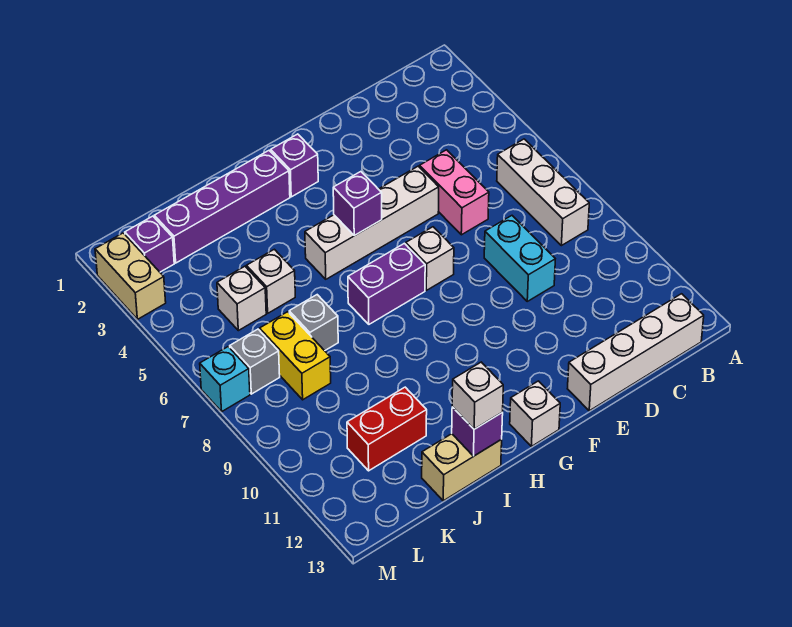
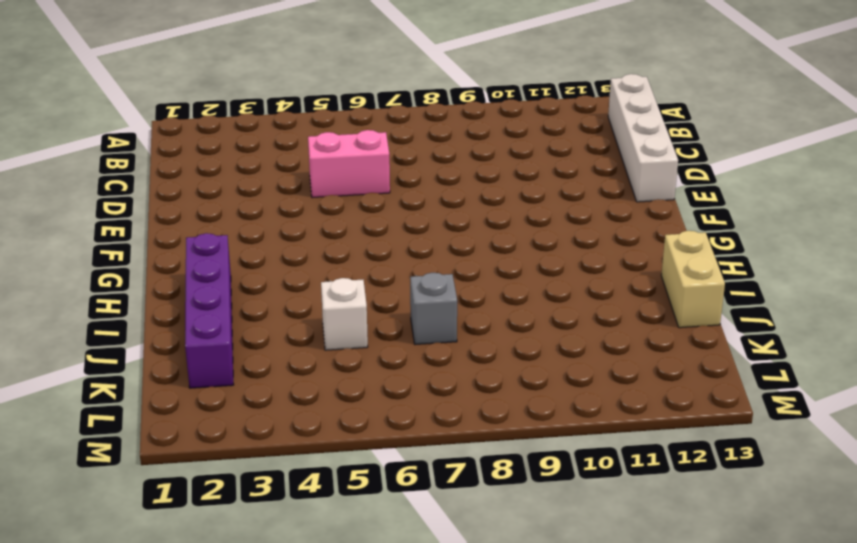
none -> white 1x3 brick [497,139,589,246]
none -> cyan 1x2 brick [484,216,555,301]
none -> white 1x4 brick [305,166,439,279]

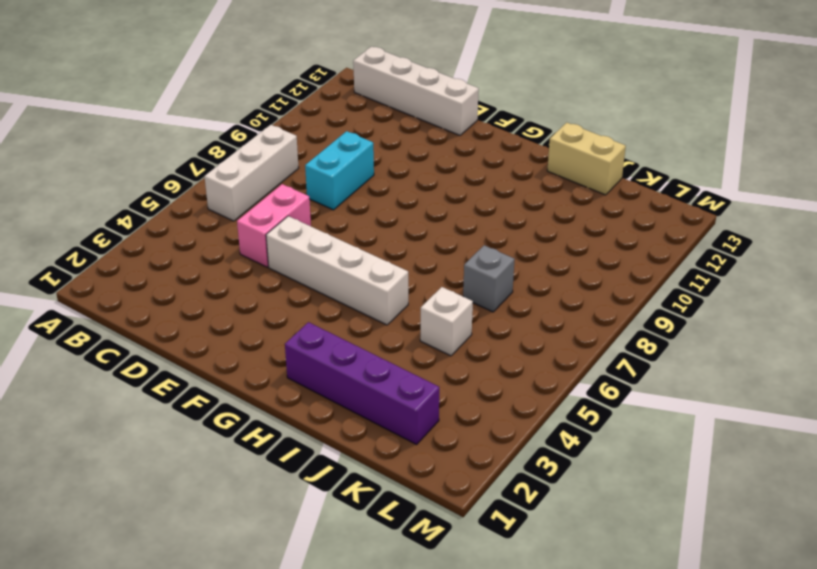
none -> white 1x1 brick [406,227,454,290]
none -> purple 1x1 brick [271,134,318,197]
none -> purple 1x2 brick [348,243,425,324]

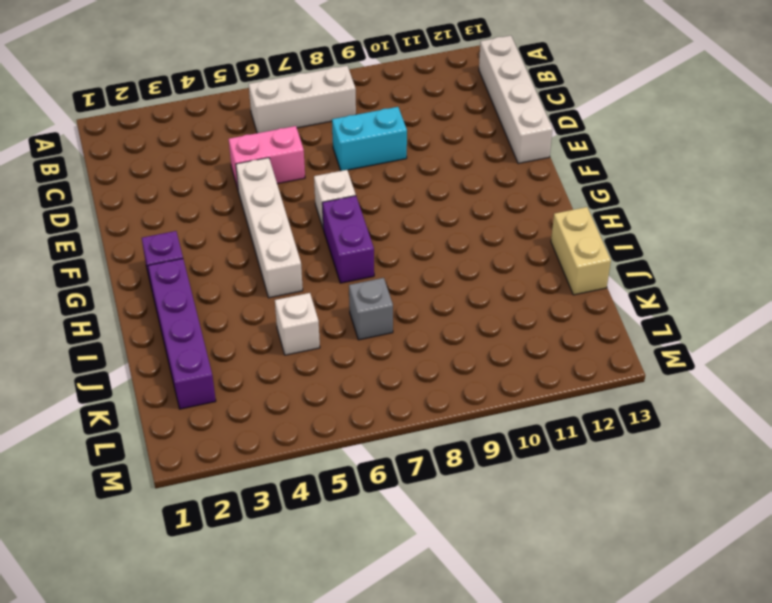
none -> white 1x1 brick [510,381,560,446]
none -> red 1x2 brick [347,387,427,471]
none -> white 1x1 brick [217,266,266,331]

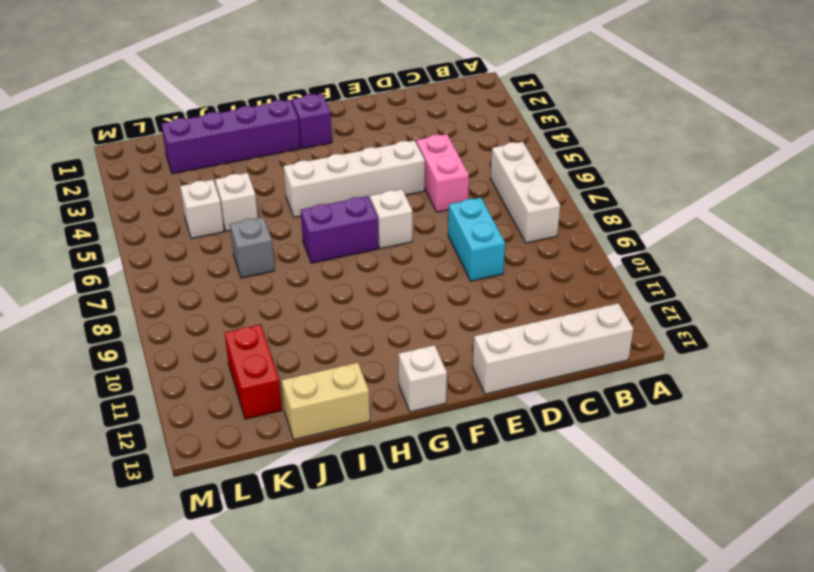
red 1x2 brick [225,325,282,419] -> red 1x2 brick turned to [347,387,427,471]
none -> yellow 1x2 brick [260,312,331,400]
none -> purple 1x1 brick [125,216,174,272]
none -> grey 1x1 brick [230,329,280,394]

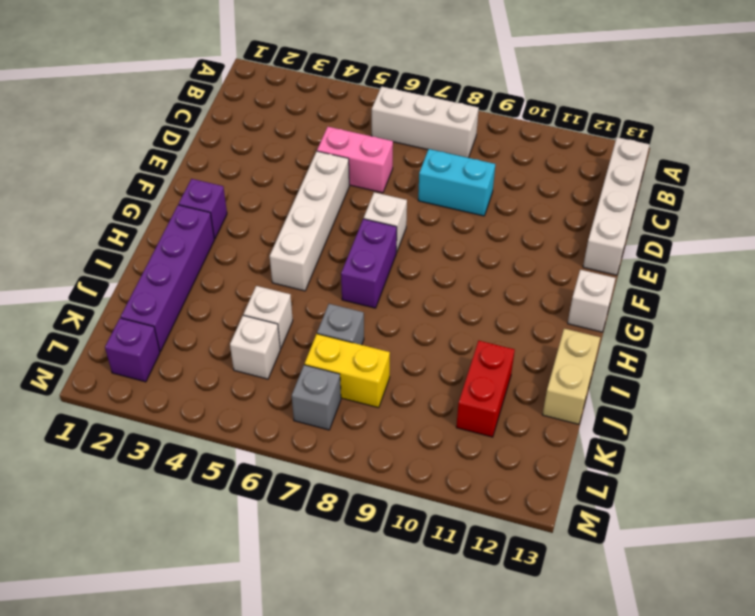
none -> tan 1x2 brick [95,233,166,319]
none -> cyan 1x1 brick [200,347,250,411]
none -> purple 1x1 brick [333,172,382,236]

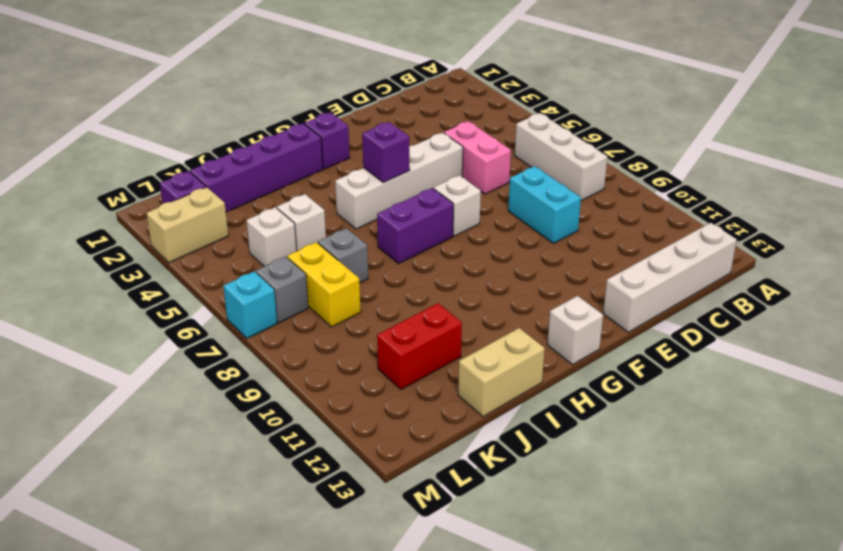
tan 1x2 brick [146,187,228,263] -> tan 1x2 brick turned to [95,233,166,319]
none -> purple 1x1 brick [452,407,503,456]
none -> white 1x1 brick [452,362,503,429]

